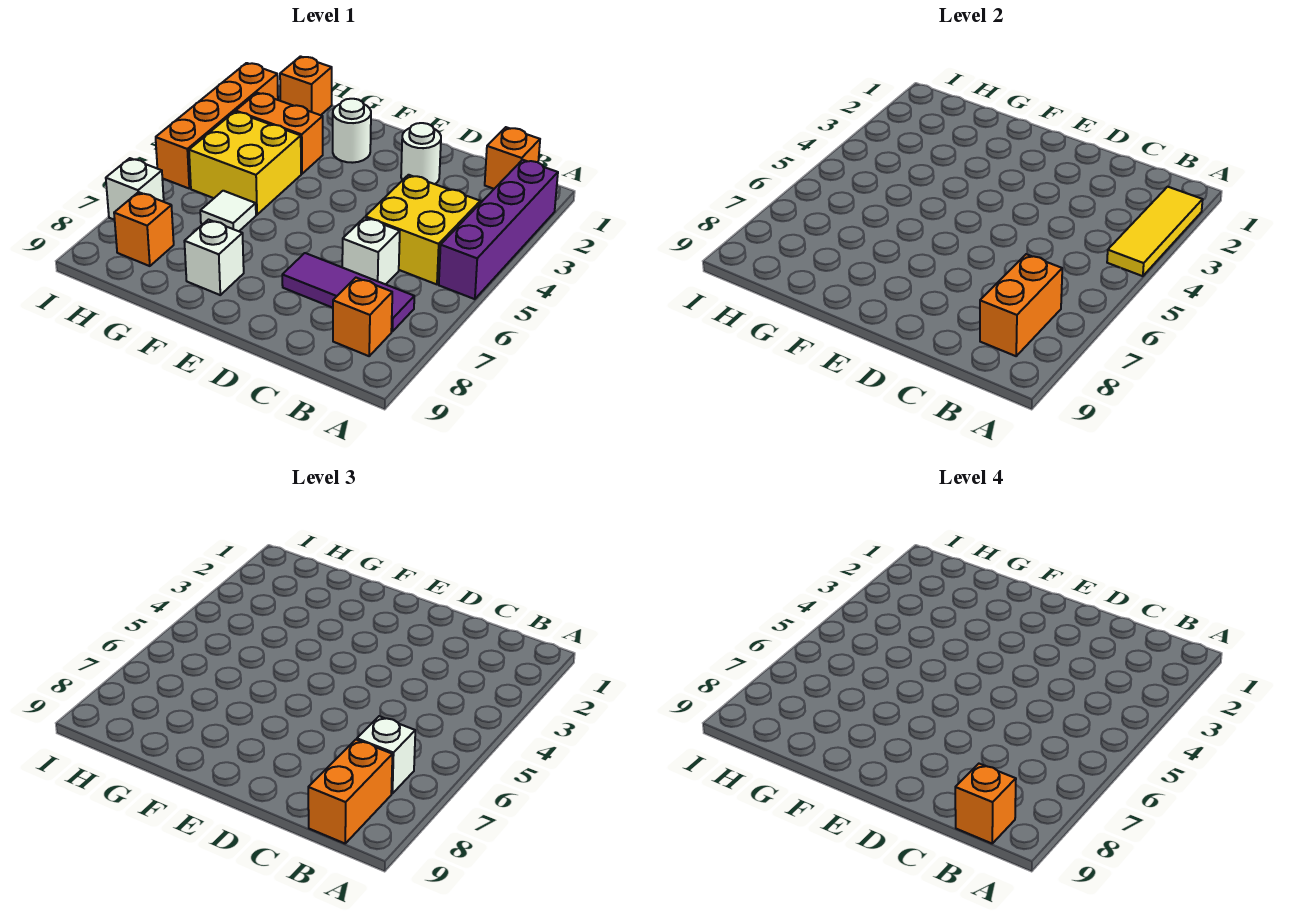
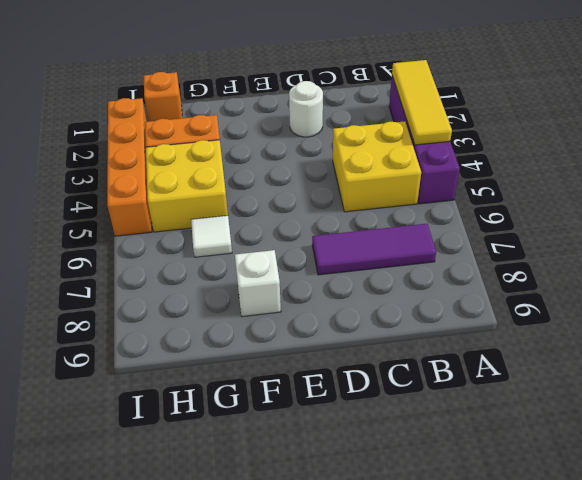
none -> orange 1x1 brick [485,127,540,189]
none -> orange 1x1 brick [333,278,392,356]
none -> white 1x1 brick [342,217,400,284]

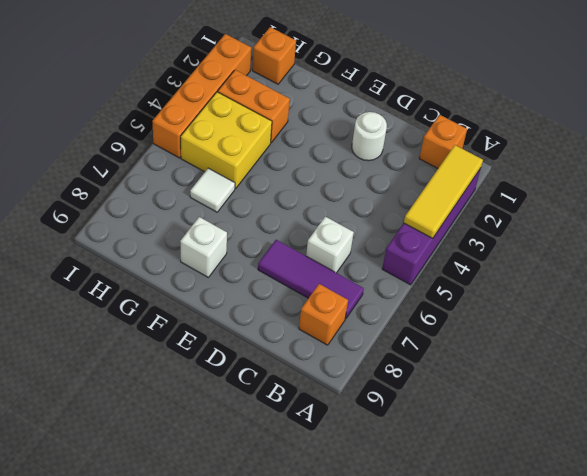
none -> yellow 2x2 brick [365,175,480,284]
none -> white 1x1 round brick [333,99,371,163]
none -> orange 1x1 brick [114,192,174,266]

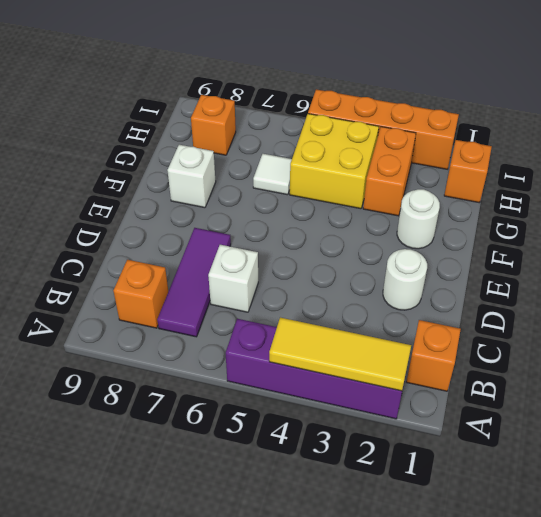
none -> yellow 2x2 brick [365,175,480,284]
none -> white 1x1 brick [106,158,164,220]
none -> orange 1x2 brick [980,254,1062,356]

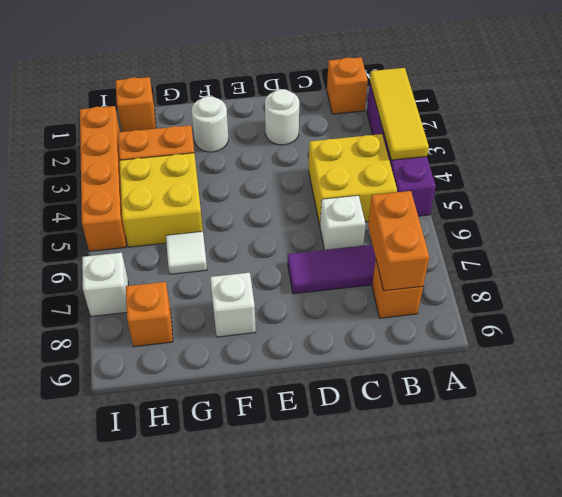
none -> white 1x1 brick [357,716,415,793]
none -> orange 1x2 brick [308,740,392,843]
none -> orange 1x1 brick [955,764,1016,843]

